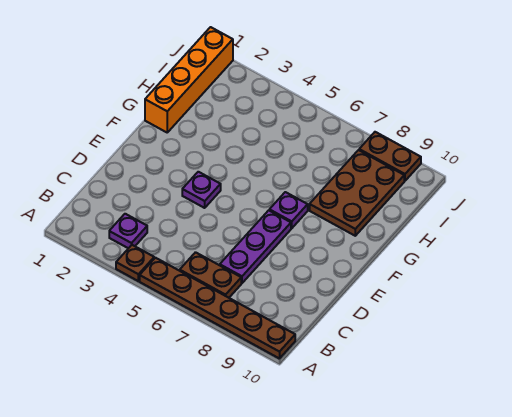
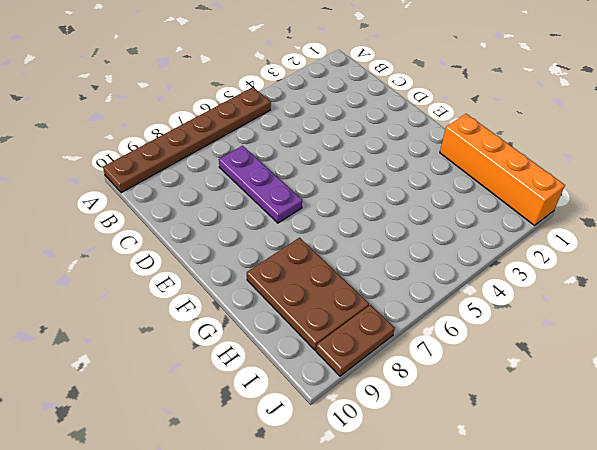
none -> brown 1x1 plate [116,245,154,281]
none -> purple 1x1 plate [109,214,147,248]

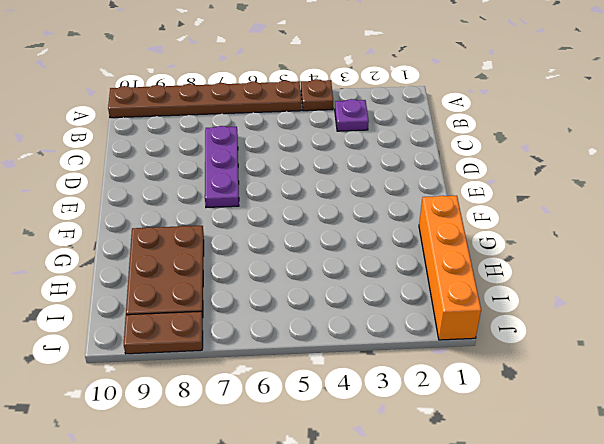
none -> brown 1x2 plate [180,252,241,298]
none -> purple 1x1 plate [182,172,221,208]

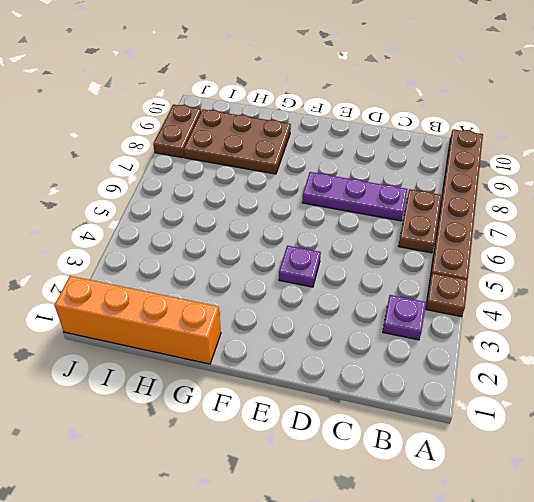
none -> purple 1x1 plate [269,192,308,228]

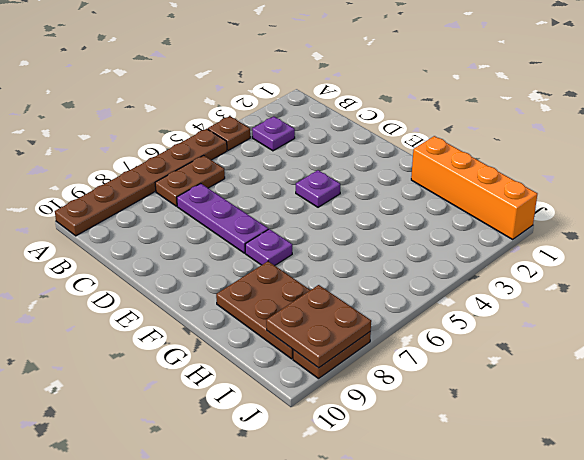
brown 2x2 plate [266,285,371,368] -> none

